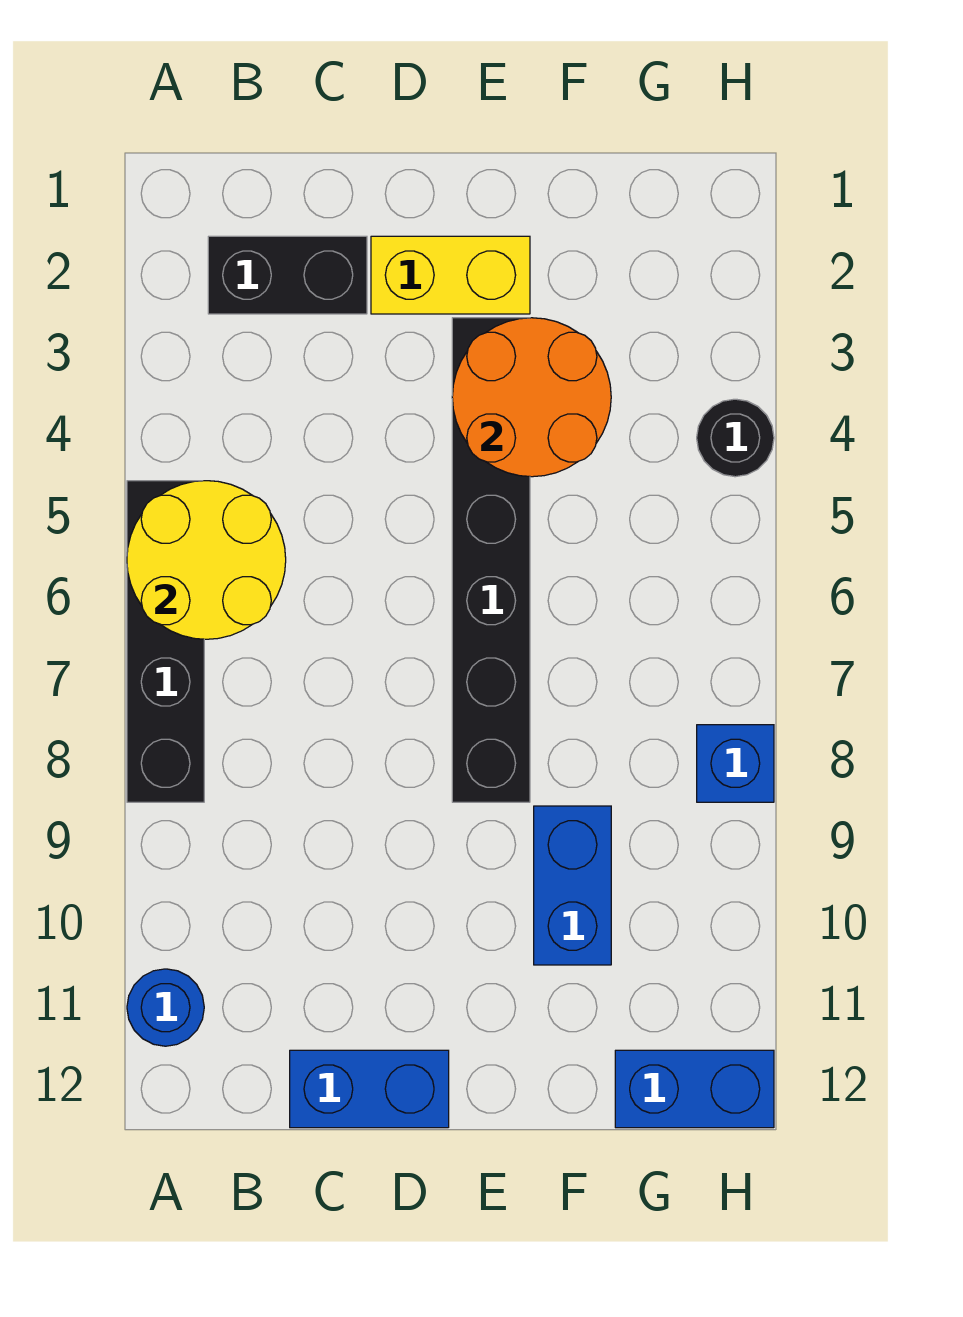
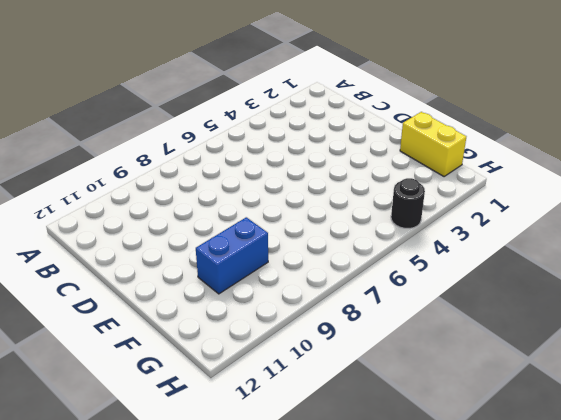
yellow 1x2 brick [400,112,466,177] -> yellow 1x2 brick moved to [371,236,530,314]
none -> black 1x4 brick [127,481,204,802]
none -> blue 1x1 round brick [127,969,204,1046]
none -> black 1x2 brick [208,236,367,314]

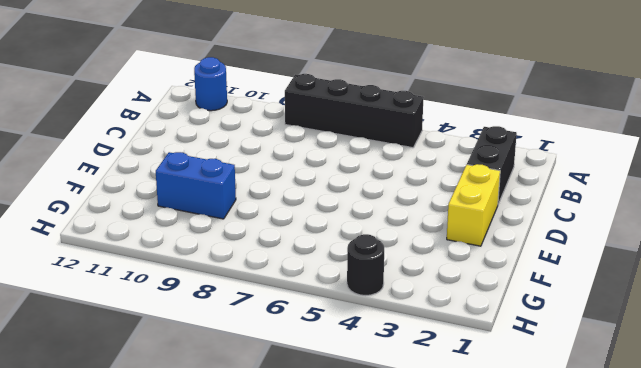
none -> blue 1x2 brick [290,1050,449,1128]
none -> black 1x6 brick [452,318,530,802]
none -> blue 1x2 brick [615,1050,774,1128]

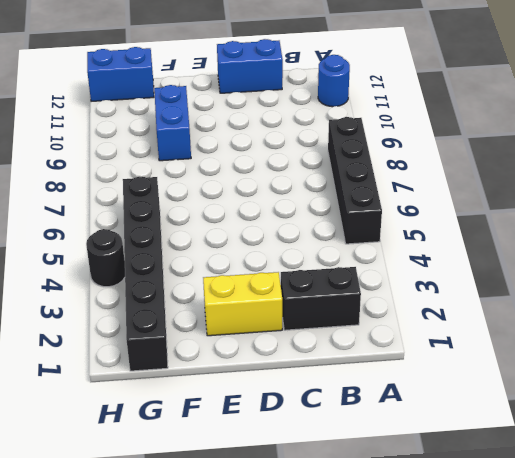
black 1x6 brick [123,176,168,371] -> black 1x6 brick moved to [452,318,530,802]
none -> blue 1x1 brick [697,725,774,802]
none -> yellow 2x2 round brick [127,481,286,639]
none -> orange 2x2 round brick [452,318,611,477]

